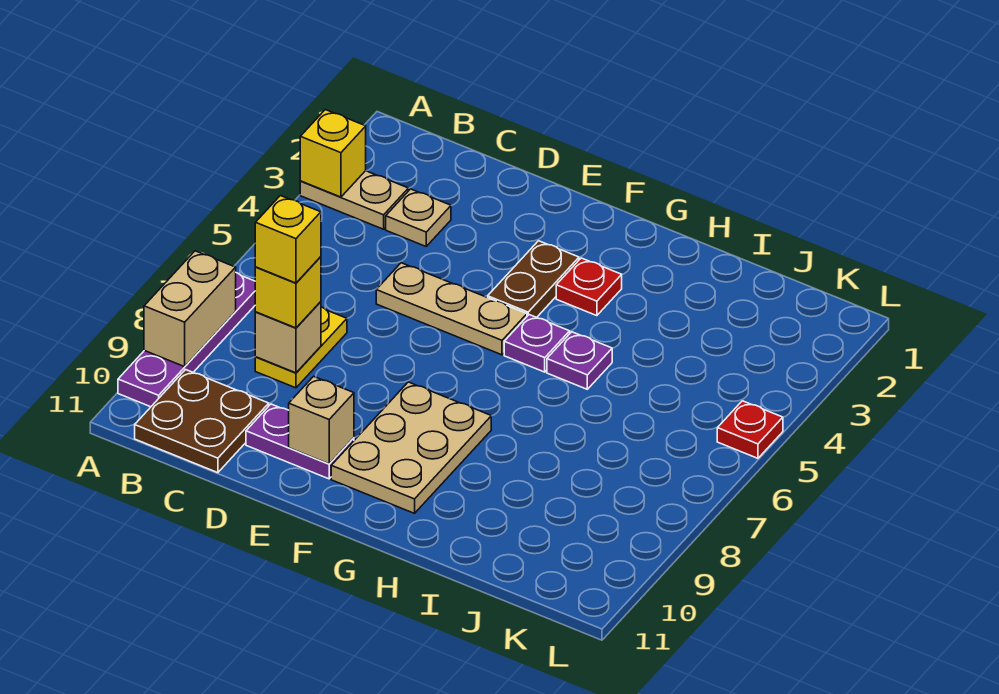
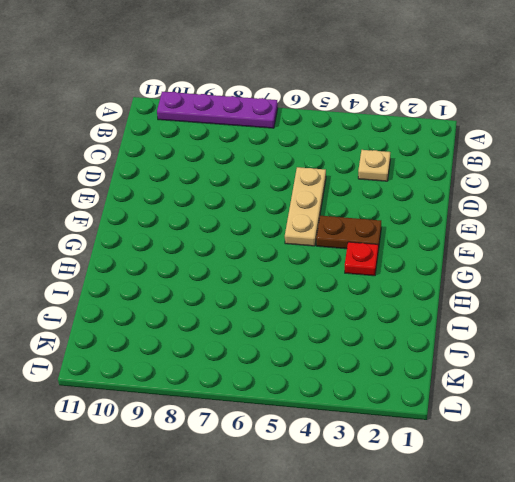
none -> tan 1x2 plate [300,171,408,229]
none -> brown 2x2 plate [135,370,269,473]
none -> yellow 1x2 plate [255,307,347,388]

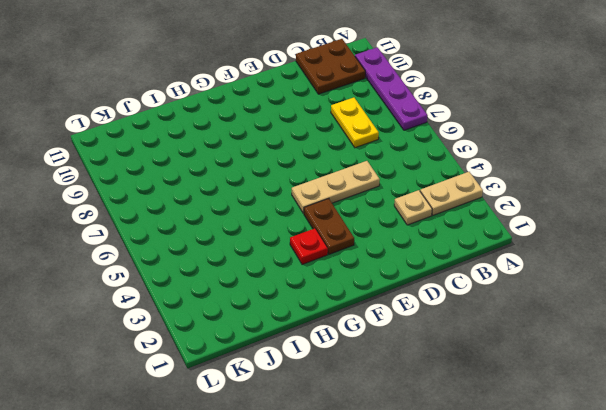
none -> purple 1x2 plate [246,404,354,479]
none -> tan 2x3 plate [331,382,491,513]
none -> purple 1x1 plate [504,315,570,372]

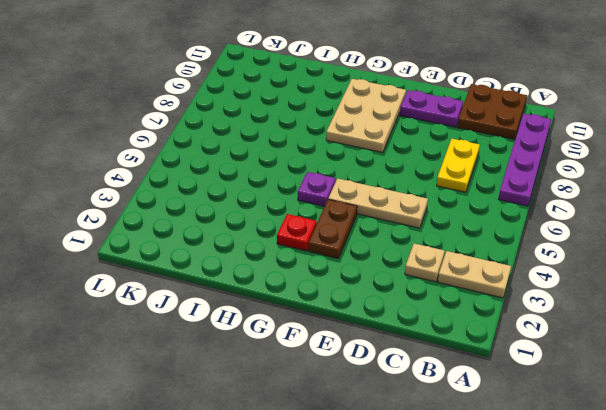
none -> purple 1x1 plate [547,332,612,389]
none -> red 1x1 plate [717,401,783,458]
none -> yellow 1x1 brick [300,110,366,197]

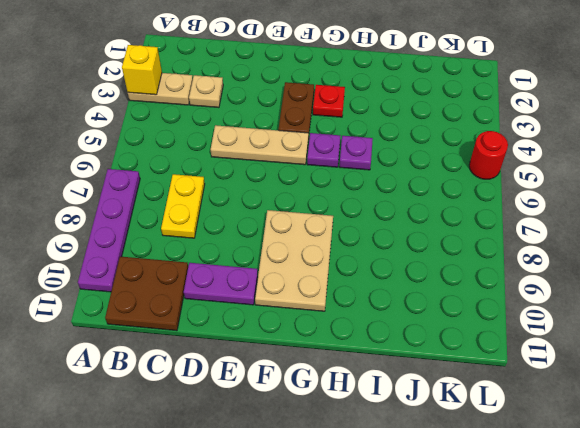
red 1x1 round brick [469,131,508,179] -> red 1x1 plate [717,401,783,458]
none -> tan 1x2 brick [144,251,236,367]
none -> tan 1x1 brick [255,302,321,373]
none -> tan 1x1 brick [289,376,354,464]

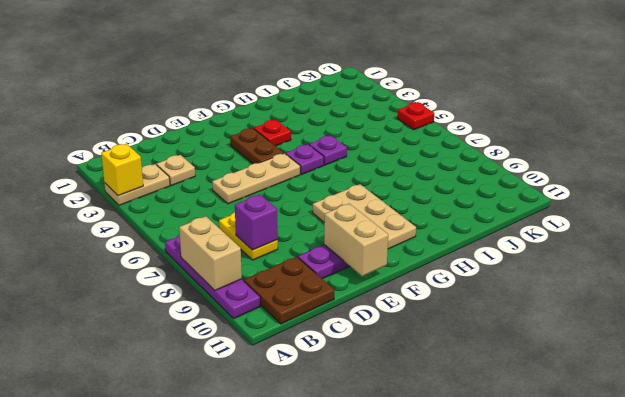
purple 1x1 brick [235,195,278,250] -> tan 1x1 brick [255,302,321,373]
tan 1x2 brick [324,204,388,276] -> tan 1x1 brick [289,376,354,464]
none -> yellow 1x1 brick [255,257,321,328]
none -> yellow 1x1 brick [255,196,321,283]

